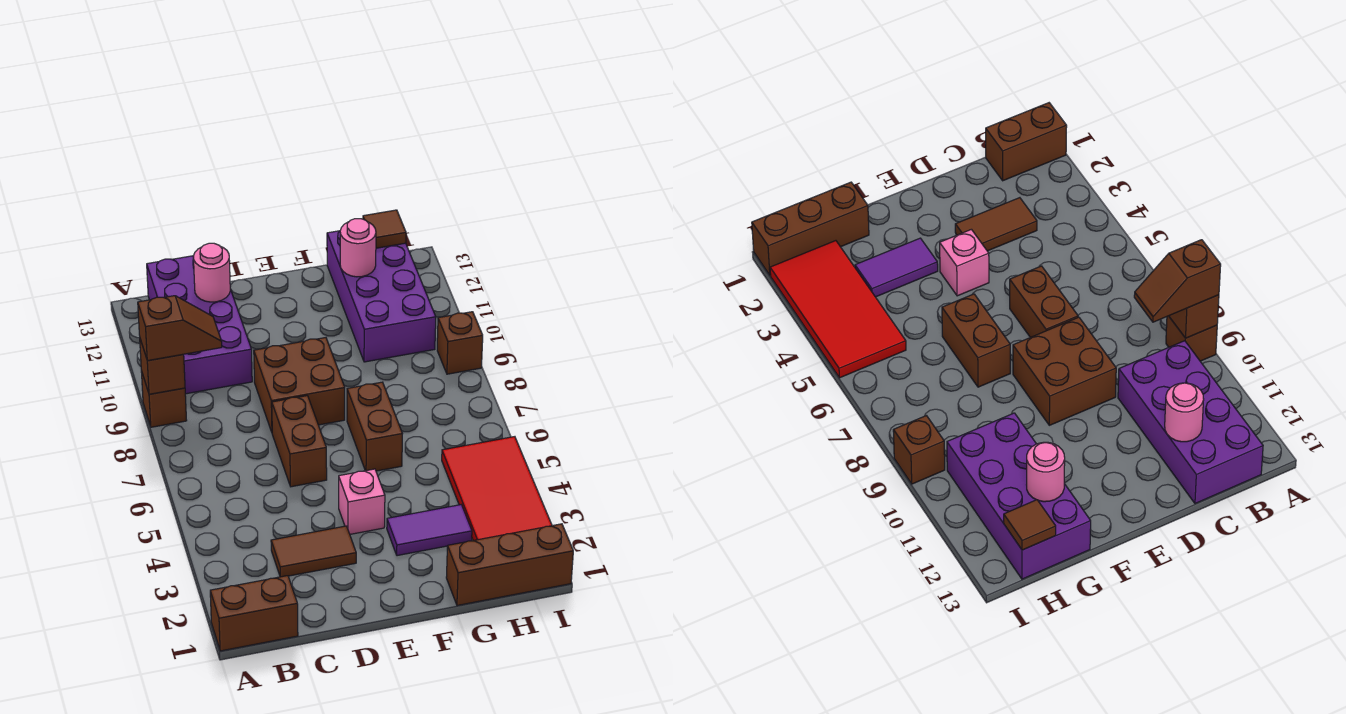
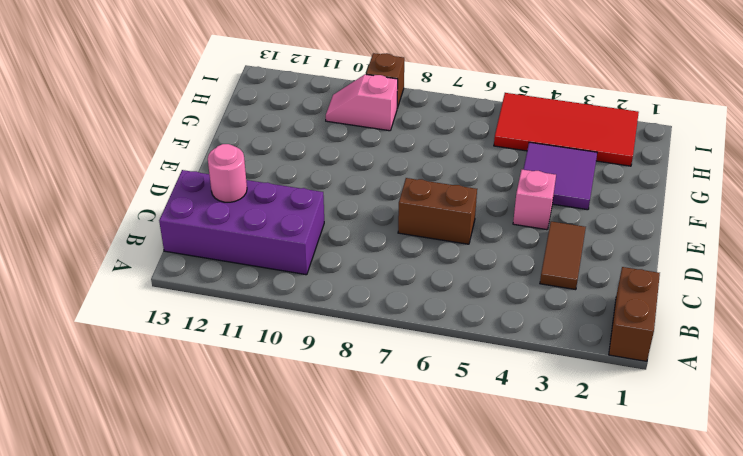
purple 2x2 tile [523,142,597,210] -> purple 1x2 tile [387,505,472,556]
pink 1x2 slope [326,74,398,131] -> purple 2x4 brick [327,231,436,362]
none -> brown 1x1 brick [141,371,187,427]
none -> brown 2x2 brick [254,338,345,432]
none -> brown 1x2 brick [347,382,402,471]

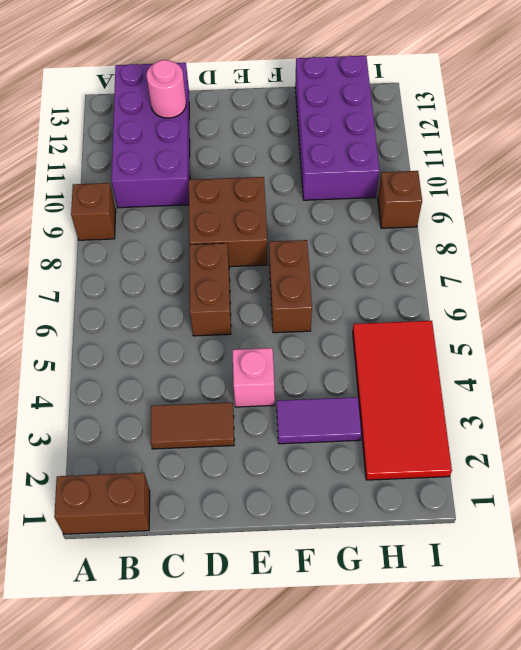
none -> brown 1x3 brick [446,524,573,606]
none -> brown 1x1 brick [140,339,185,394]
none -> pink 1x1 round brick [340,219,376,277]

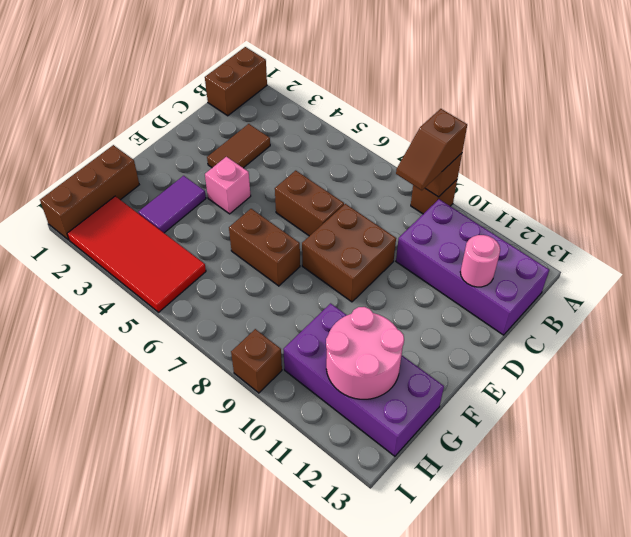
pink 2x2 round brick [326,307,404,399] -> pink 1x1 round brick [340,219,376,277]
none -> brown 1x1 tile [363,210,406,248]

